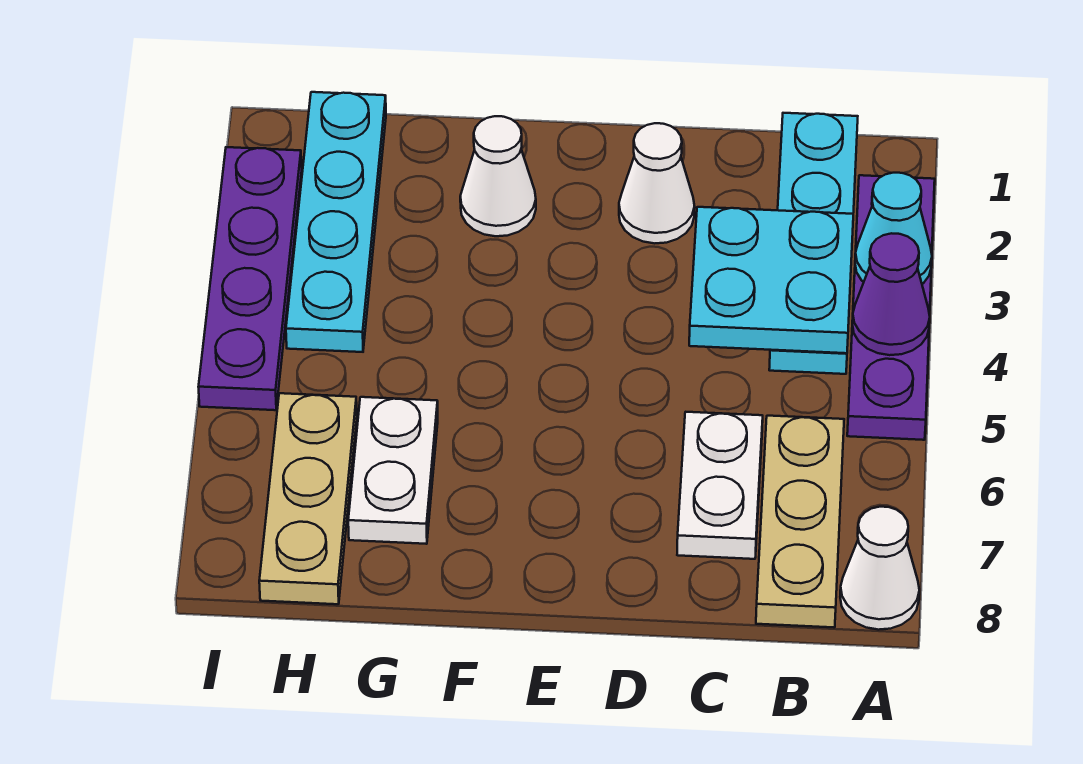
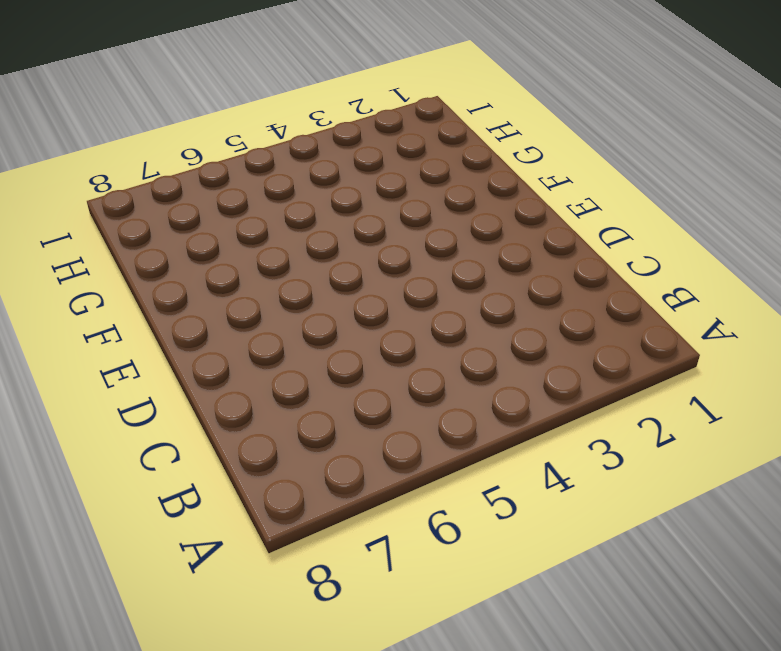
none -> purple 1x4 plate [847,175,935,440]
none -> white 1x1 cone [840,507,919,630]
none -> cyan 1x4 plate [769,113,858,374]

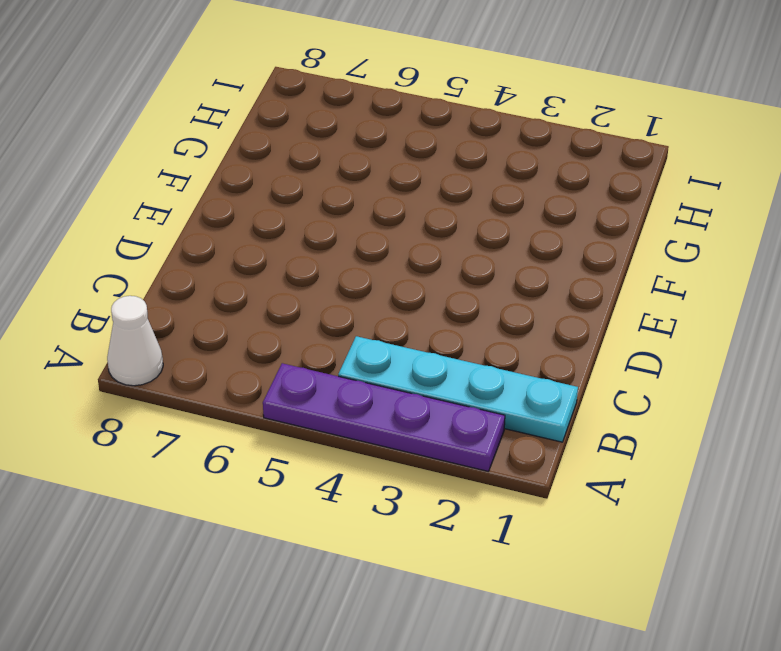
none -> tan 1x3 plate [756,416,844,627]
none -> white 1x2 plate [677,412,763,559]
none -> white 1x1 cone [619,123,695,243]

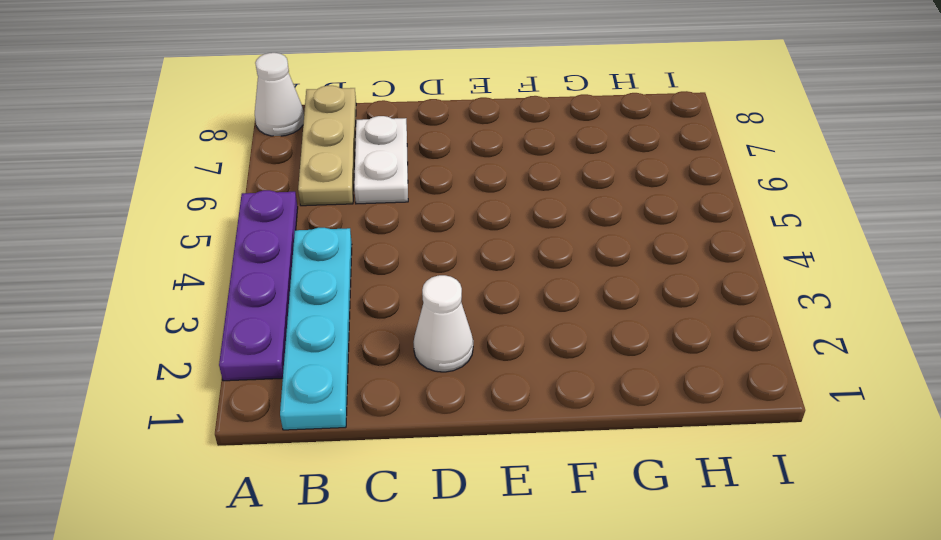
none -> white 1x1 cone [460,116,536,236]
none -> white 1x2 plate [348,397,438,544]
none -> cyan 1x4 plate [286,92,386,352]

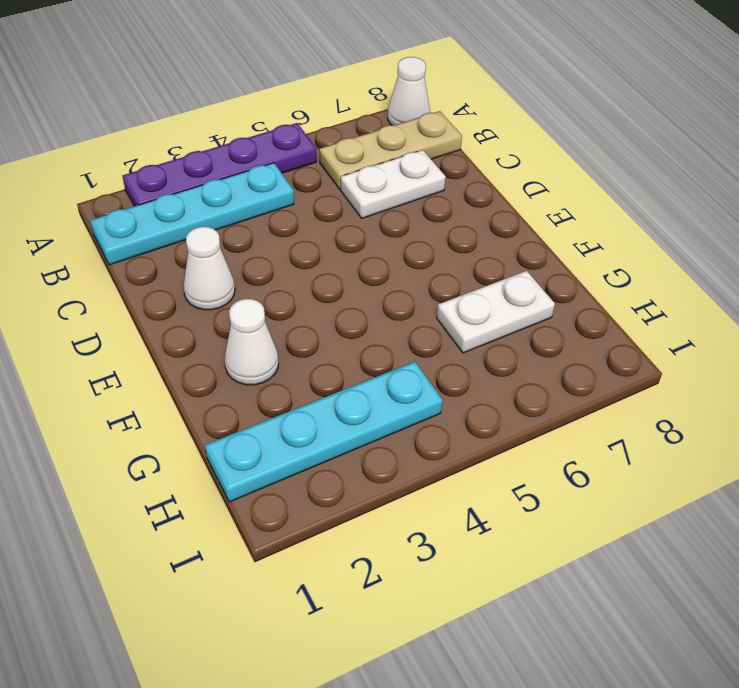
none -> tan 1x3 plate [259,393,357,604]
none -> purple 1x4 plate [199,147,302,410]
none -> cyan 1x1 cone [855,173,932,284]

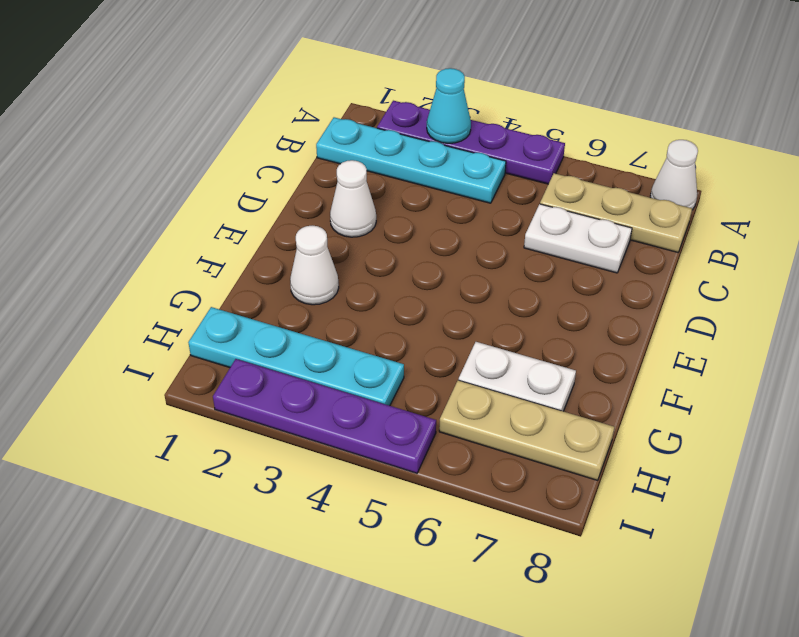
none -> purple 1x1 cone [852,233,930,355]
none -> cyan 2x2 plate [689,207,853,353]

